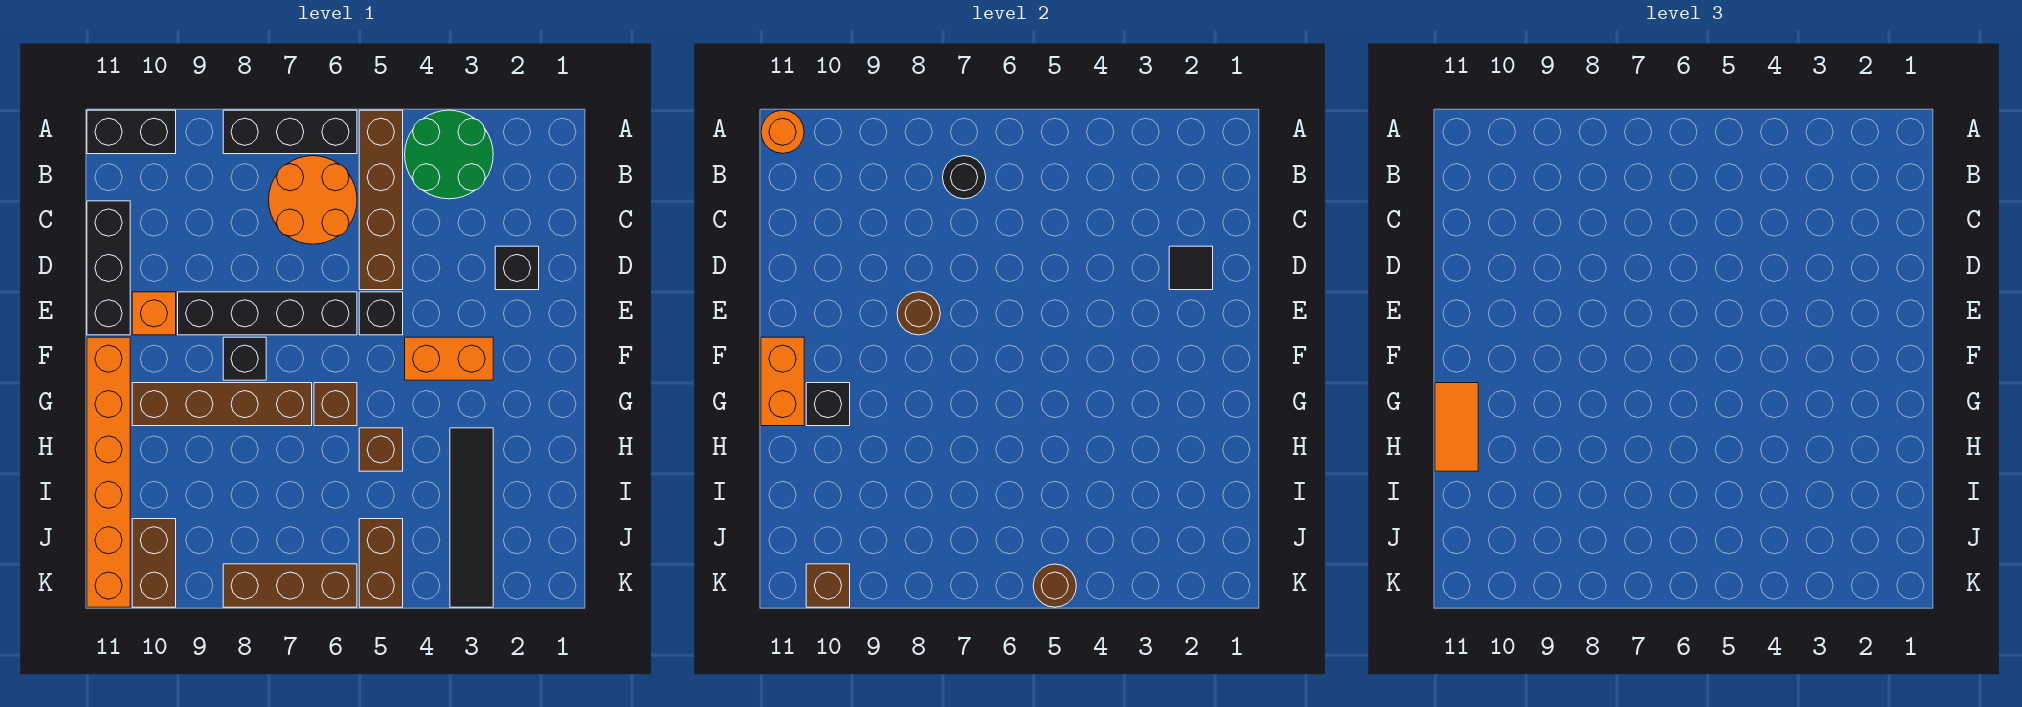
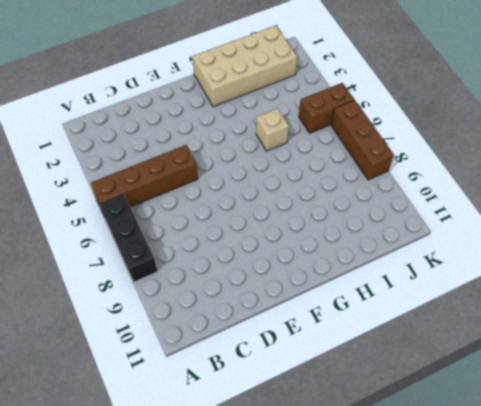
tan 2x4 brick [193,26,297,107] -> none
tan 1x1 brick [256,109,289,151] -> brown 1x1 brick [359,428,403,471]
none -> green 2x2 round brick [405,110,493,199]
none -> black 1x2 brick [87,110,176,154]
none -> orange 2x2 round brick [269,156,357,244]

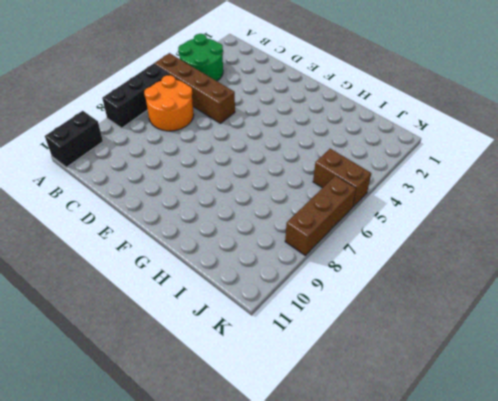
none -> black 1x3 brick [87,201,130,335]
none -> black 1x1 brick [495,246,539,290]
none -> black 1x1 brick [359,292,403,335]

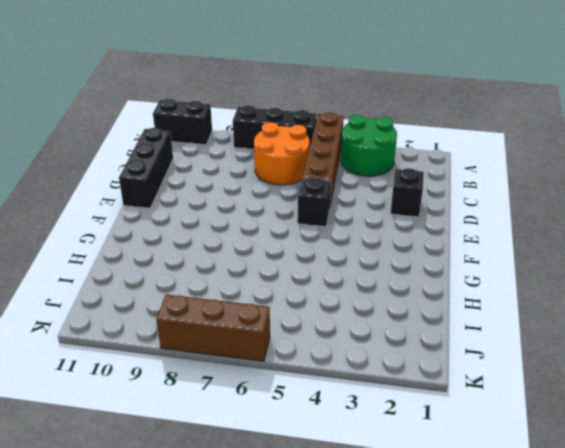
none -> black 1x4 brick [178,292,357,335]
none -> orange 1x1 brick [132,292,176,335]
none -> orange 1x2 brick [405,337,493,380]

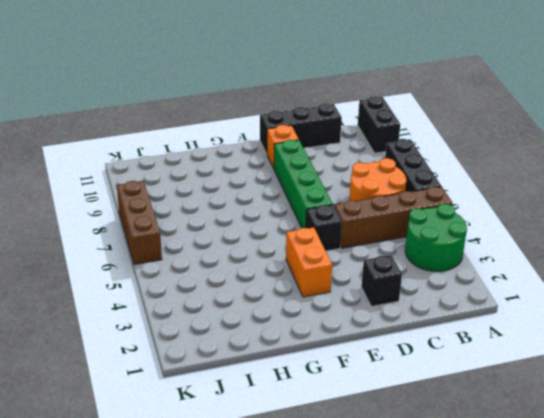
green 1x4 brick [274,140,333,228] -> black 1x4 brick [178,292,357,335]
none -> black 1x1 brick [223,337,266,380]
none -> orange 1x6 brick [87,337,130,607]
none -> brown 1x1 brick [314,383,357,426]

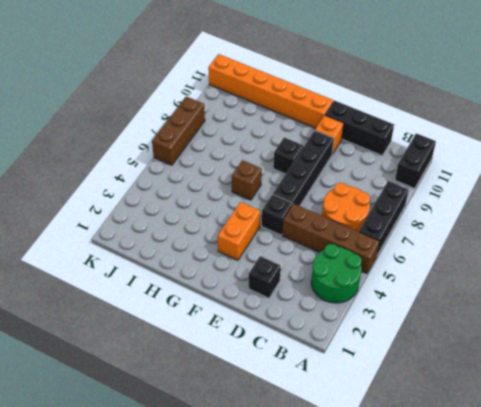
none -> brown 1x4 brick [132,383,312,426]
none -> black 1x4 tile [450,428,493,607]
none -> brown 1x1 brick [359,428,403,471]

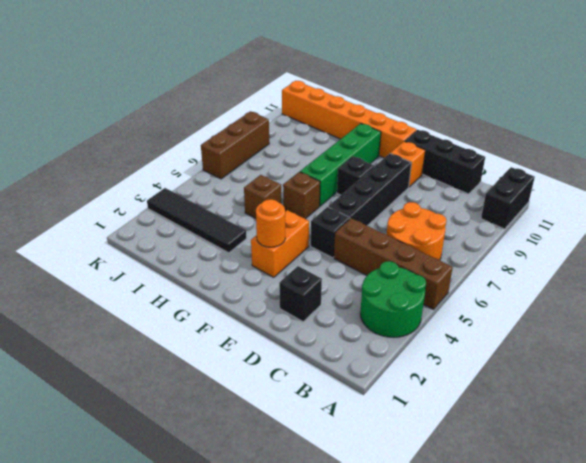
orange 1x1 round brick [256,199,285,247] -> orange 1x1 round brick moved to [761,110,804,153]
green 1x4 brick [300,124,381,206] -> brown 1x4 brick [132,383,312,426]
none -> black 1x3 brick [223,110,357,154]
none -> brown 1x2 brick [359,519,403,607]
none -> brown 1x2 brick [132,519,176,607]

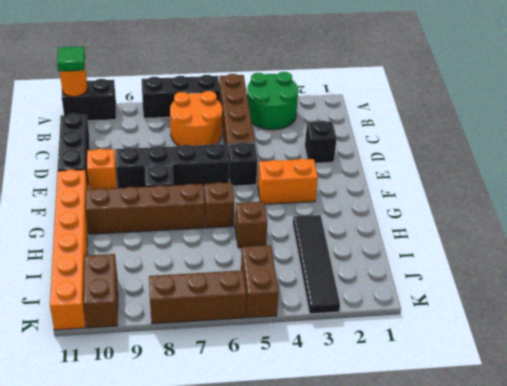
green 1x1 tile [57,46,85,71] -> none
none -> black 1x1 round brick [943,156,986,199]
none -> black 1x1 tile [1169,246,1213,290]
none -> brown 1x1 round brick [897,292,940,335]

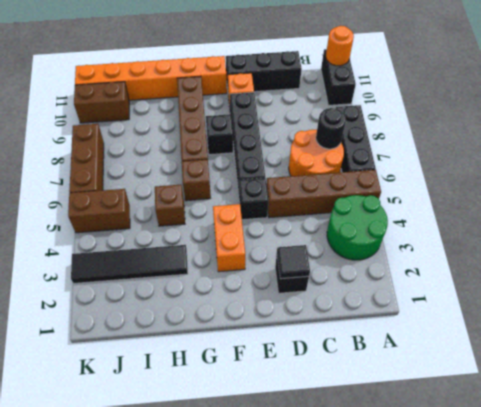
none -> brown 1x1 round brick [897,292,940,335]
none -> orange 1x2 brick [761,337,804,426]
none -> black 1x1 brick [806,383,850,426]

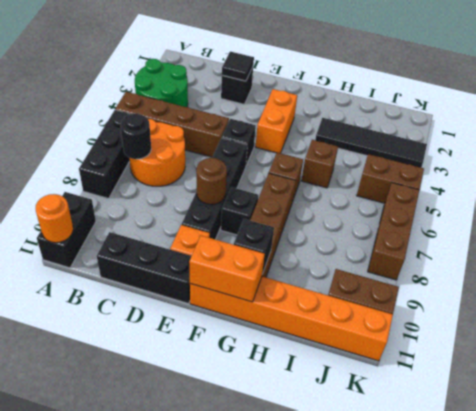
none -> brown 1x1 round brick [1033,564,1076,607]
none -> brown 1x1 brick [806,564,850,607]
none -> orange 1x2 tile [1435,383,1478,471]

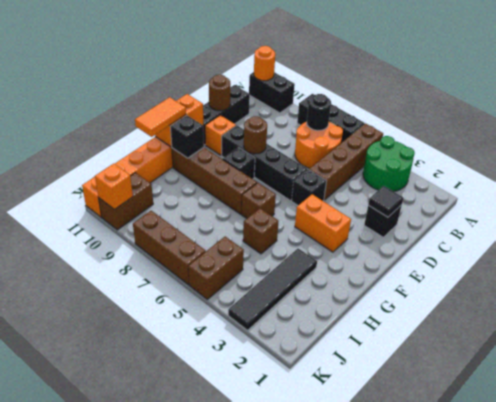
brown 1x1 round brick [209,75,230,111] -> brown 1x1 round brick moved to [1033,564,1076,607]
orange 1x1 brick [95,164,133,210] -> brown 1x1 brick [806,564,850,607]

